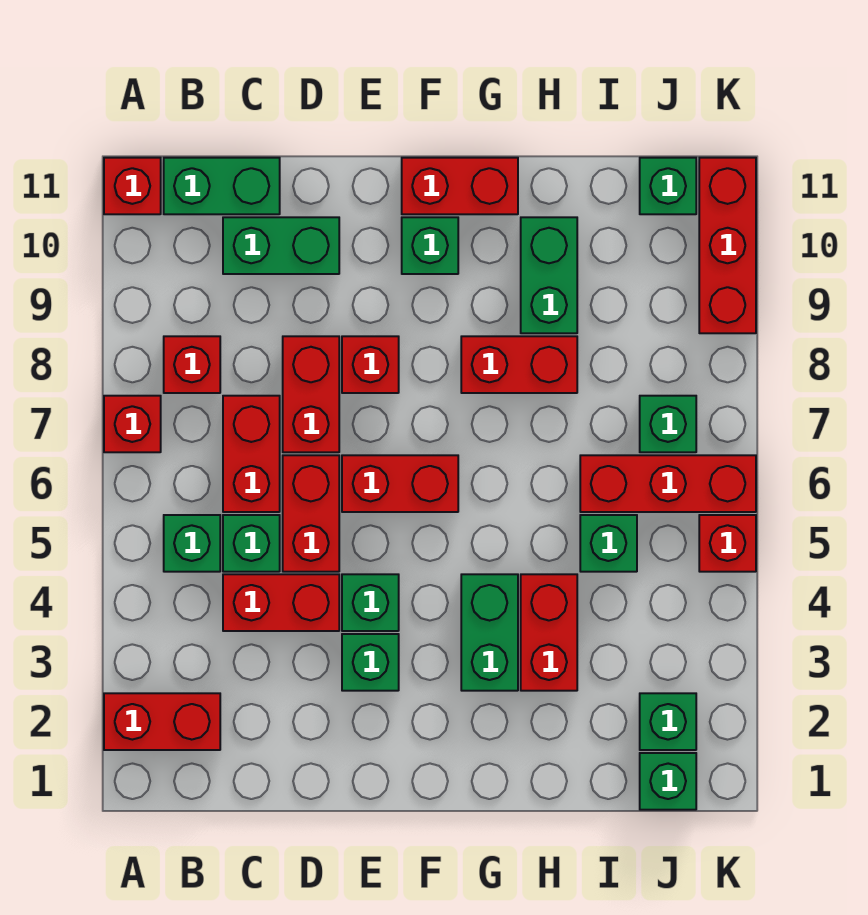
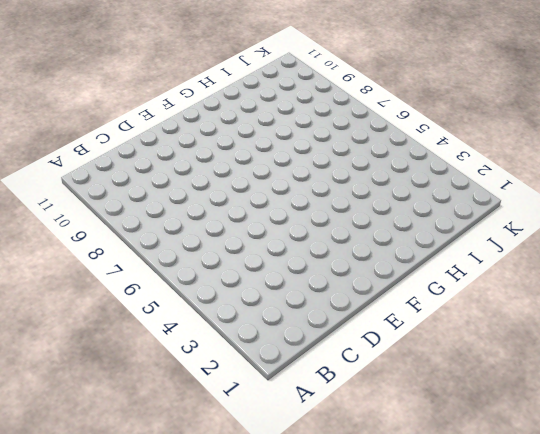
none -> red 1x2 brick [104,693,220,750]
none -> red 1x1 brick [104,396,161,452]
none -> red 1x1 brick [104,158,161,214]
none -> green 1x1 brick [164,515,220,572]

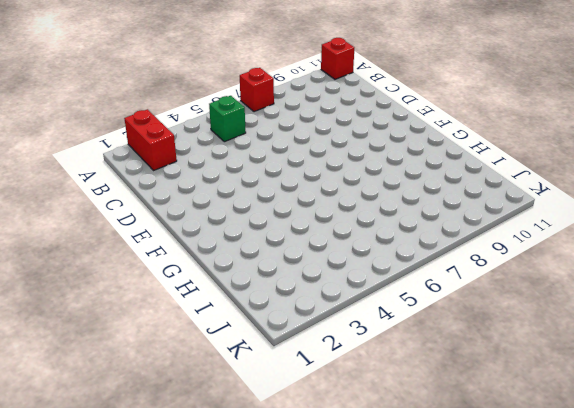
none -> red 1x1 brick [164,336,220,393]
none -> green 1x2 brick [164,158,280,214]
none -> red 1x2 brick [223,574,339,631]
none -> green 1x1 brick [223,515,280,572]

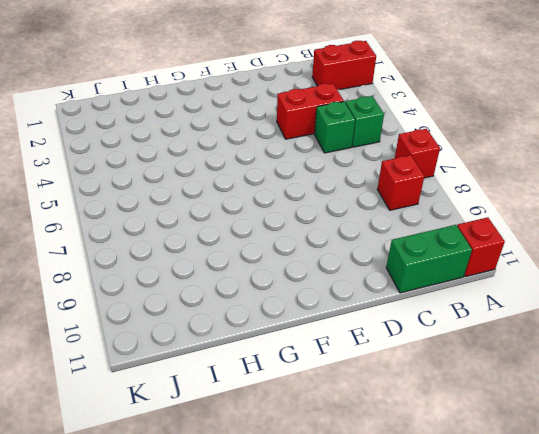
none -> red 1x2 brick [223,396,280,512]
none -> green 1x2 brick [223,217,339,274]
none -> red 1x2 brick [283,455,339,572]
none -> red 1x2 brick [283,336,339,452]

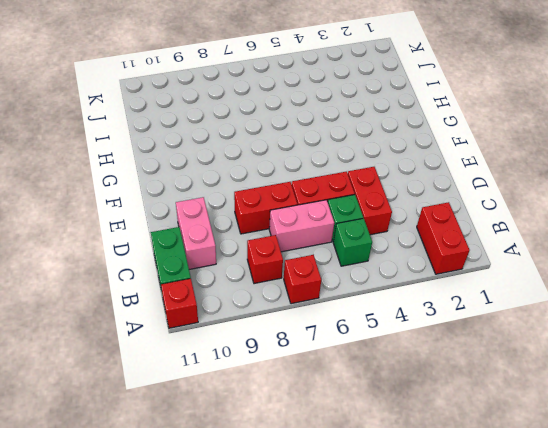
pink 1x2 brick [269,200,334,252] -> red 1x2 brick [223,396,280,512]
pink 1x2 brick [176,197,216,269] -> green 1x2 brick [223,217,339,274]
none -> green 1x1 brick [342,634,399,691]
none -> green 1x1 brick [342,574,399,631]
none -> red 1x2 brick [342,455,458,512]
none -> red 1x1 brick [342,336,399,393]

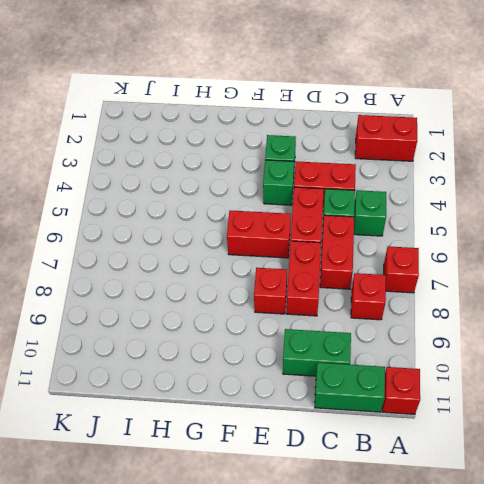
none -> green 1x1 brick [402,217,458,274]
none -> red 1x2 brick [402,158,518,214]
none -> green 1x2 brick [461,574,518,691]
none -> red 1x2 brick [461,336,577,393]

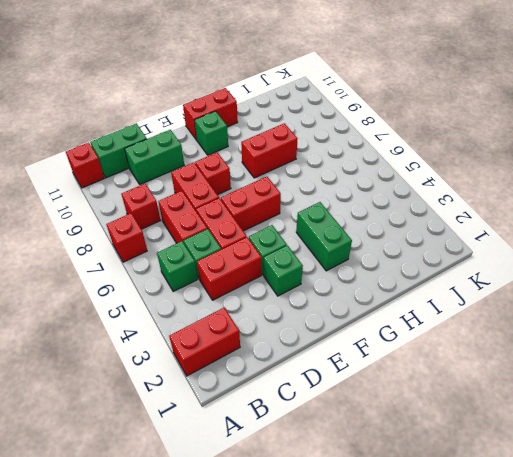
none -> red 1x2 brick [521,574,577,691]
none -> green 1x2 brick [521,217,577,333]
none -> green 1x1 brick [580,515,637,572]
none -> red 1x3 brick [580,455,756,512]

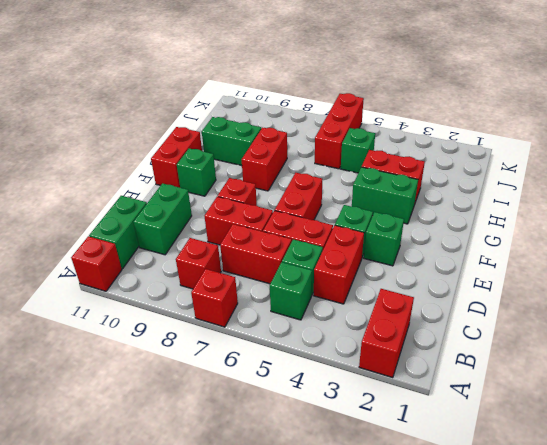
none -> green 1x1 brick [640,753,696,810]
none -> green 1x1 brick [640,693,696,750]
none -> green 1x1 brick [640,396,696,452]
none -> green 1x1 brick [640,158,696,214]

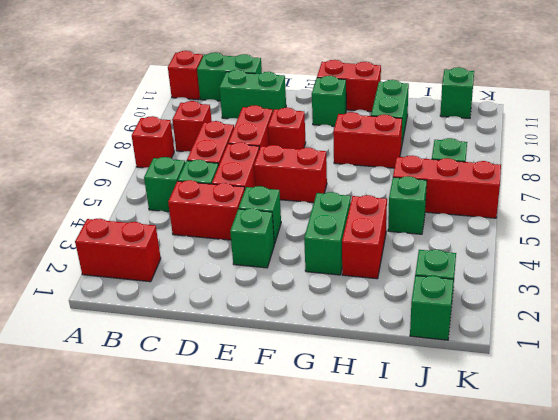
none -> red 1x1 brick [699,515,756,572]
none -> red 1x3 brick [699,158,756,333]

